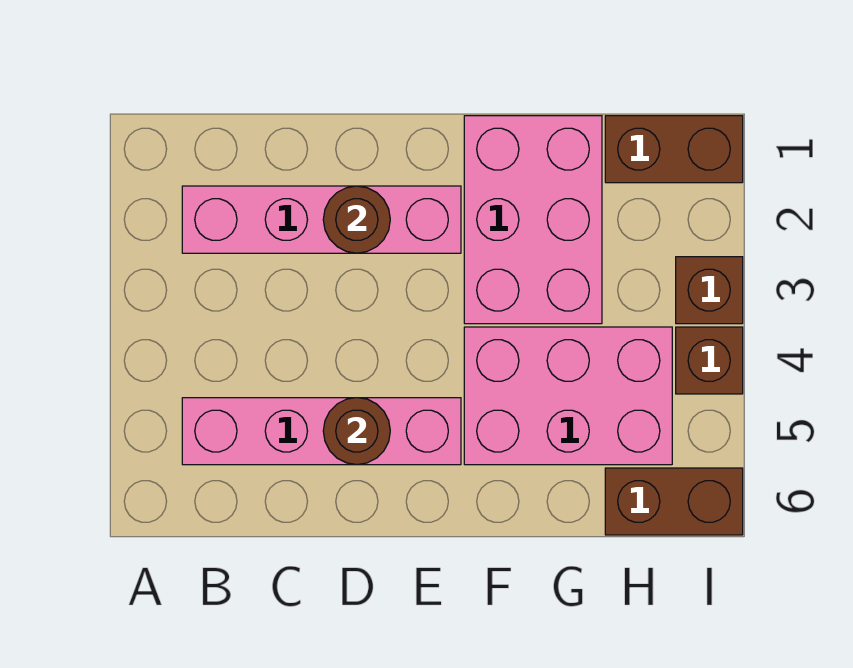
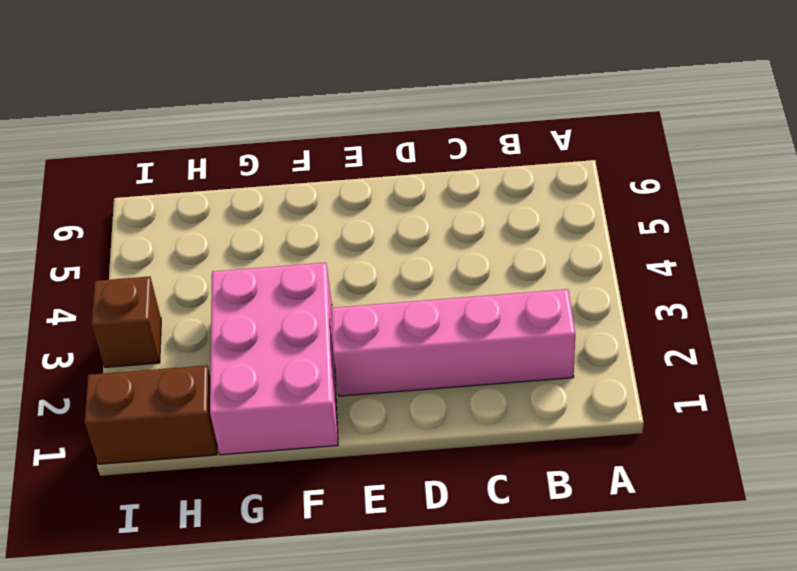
none -> pink 1x4 brick [182,398,461,465]
none -> pink 2x3 brick [464,327,672,465]

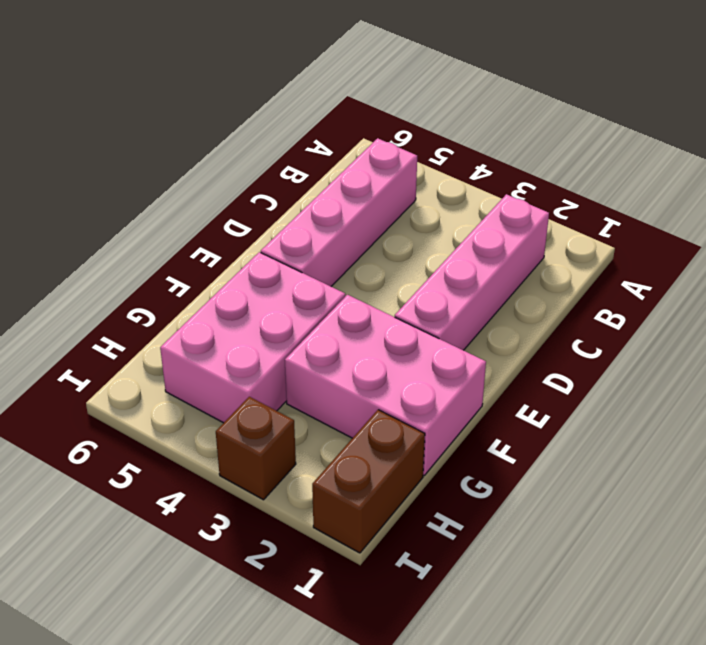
none -> brown 1x2 brick [605,468,743,535]
none -> brown 1x1 brick [676,327,743,394]

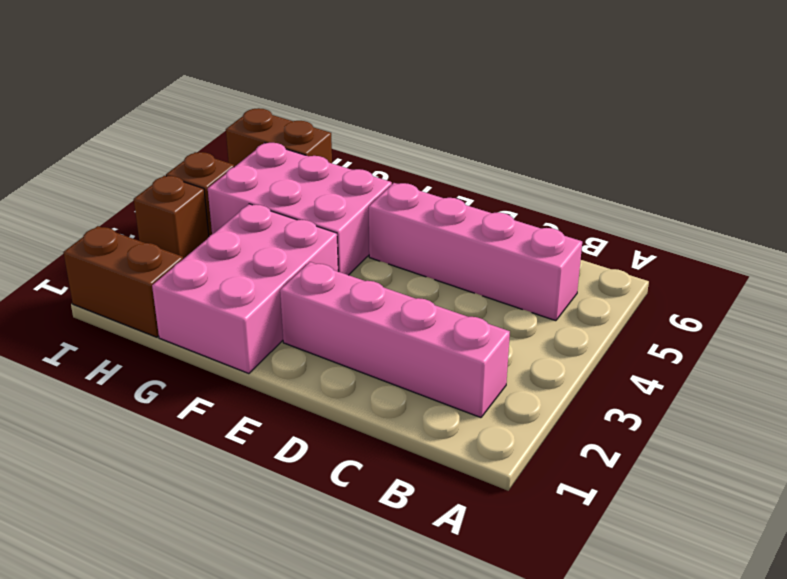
none -> brown 1x1 round brick [323,186,390,253]
none -> brown 1x1 round brick [323,398,390,465]

